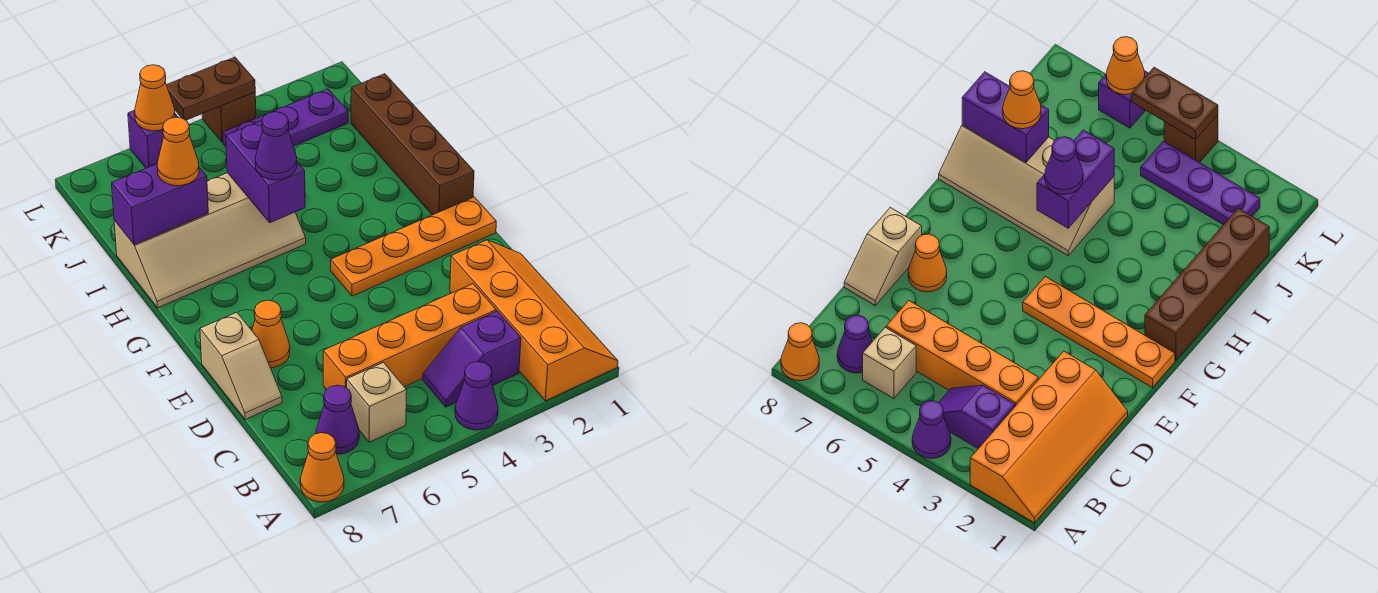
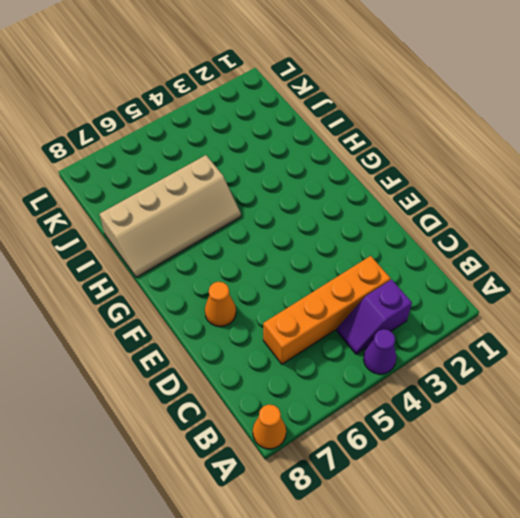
none -> orange 2x4 slope [450,240,618,401]
none -> tan 1x1 brick [347,362,407,442]
none -> purple 1x1 cone [316,385,359,454]

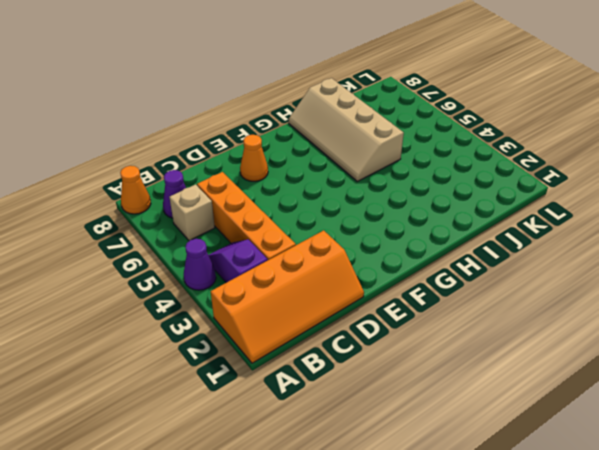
none -> tan 1x2 slope [200,312,282,420]
none -> orange 1x4 plate [331,197,496,296]
none -> brown 1x4 brick [351,74,474,215]

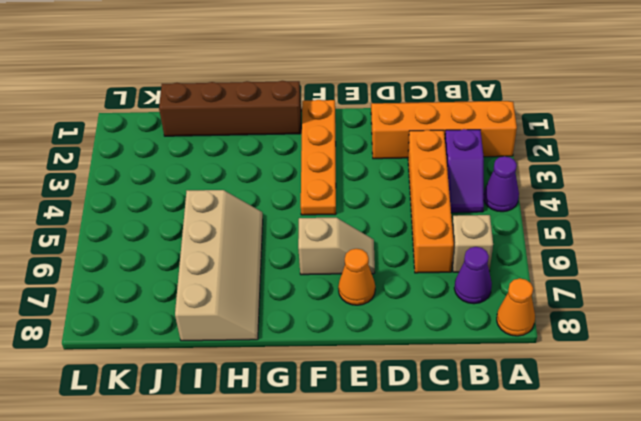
tan 1x2 slope [298,218,375,275] -> tan 1x2 slope moved to [200,312,282,420]
none -> purple 1x3 plate [223,89,348,147]
none -> brown 1x1 brick [202,92,256,143]
none -> purple 1x1 brick [128,110,179,168]

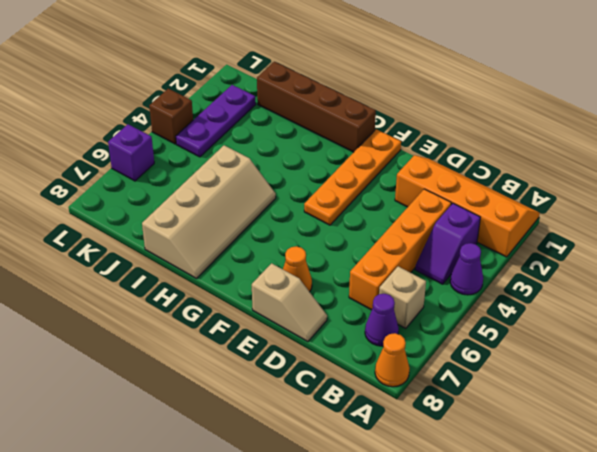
none -> purple 1x2 brick [226,121,305,223]
none -> purple 1x2 brick [112,164,208,245]
none -> brown 1x2 plate [167,57,255,120]

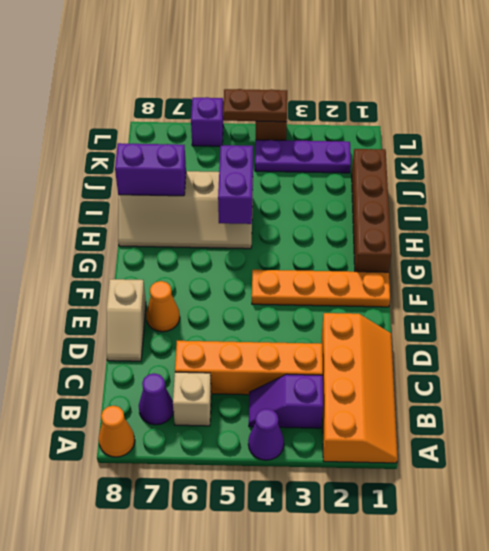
none -> orange 1x1 cone [135,65,175,131]
none -> purple 1x1 cone [255,112,297,180]
none -> orange 1x1 cone [157,117,199,186]

